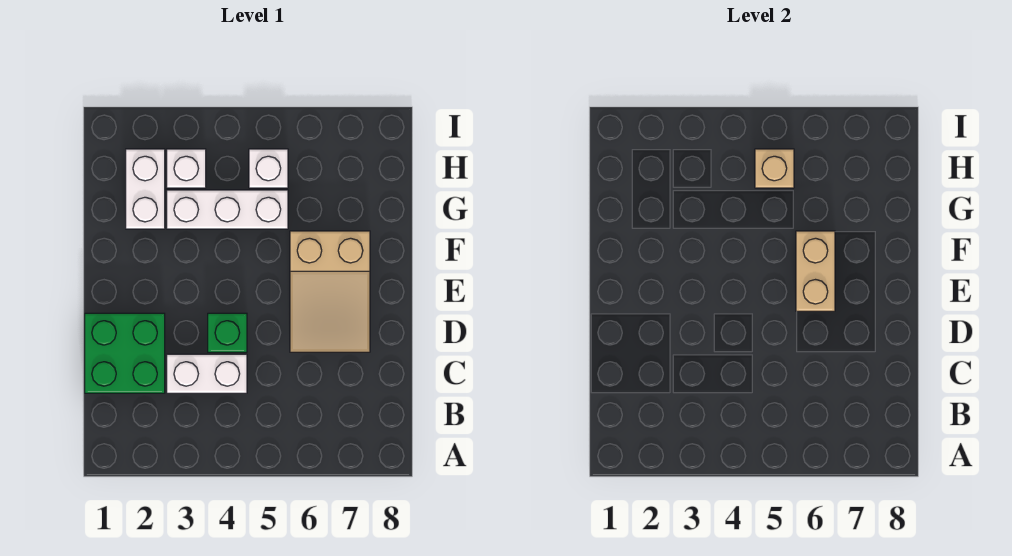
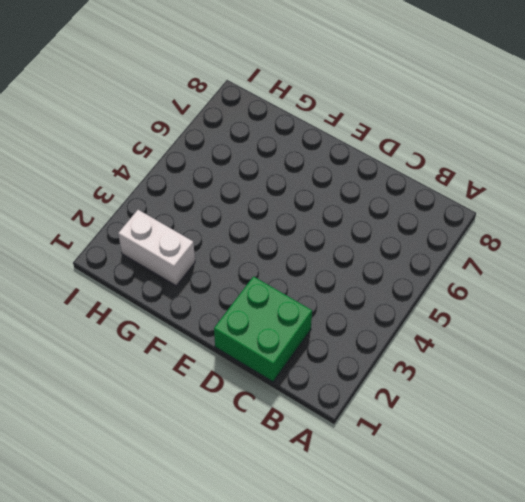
none -> white 1x2 brick [167,354,247,393]
none -> green 1x1 brick [208,313,247,352]

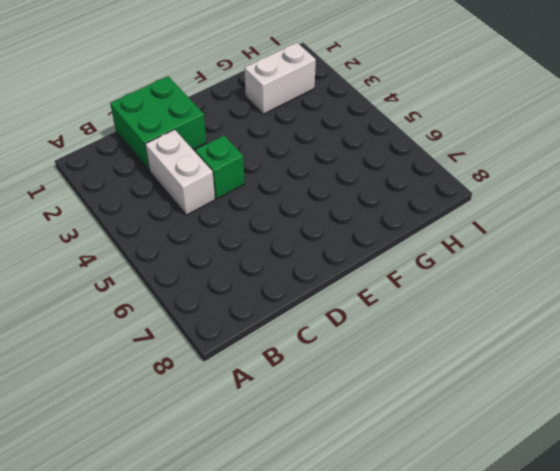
none -> tan 2x3 slope [290,231,370,352]
none -> white 1x3 brick [167,190,288,229]

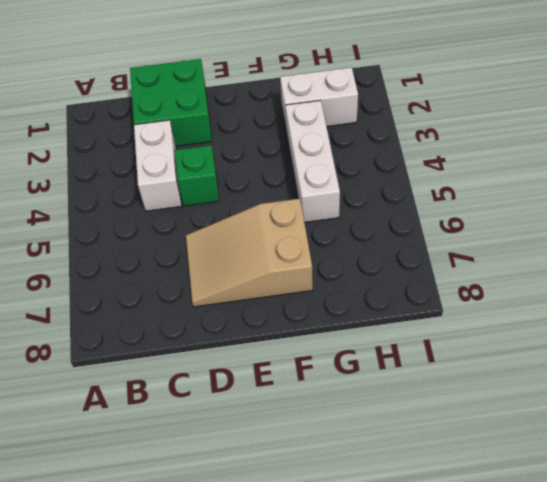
none -> white 1x1 brick [167,149,206,188]
none -> white 1x1 brick [249,149,288,188]

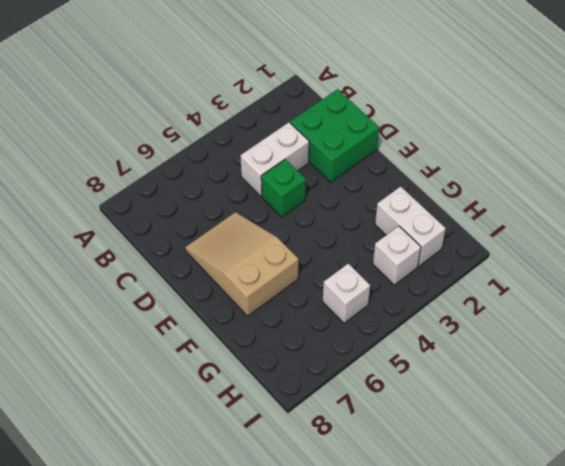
none -> white 1x3 brick [167,190,288,229]
none -> tan 1x2 brick [796,231,835,311]

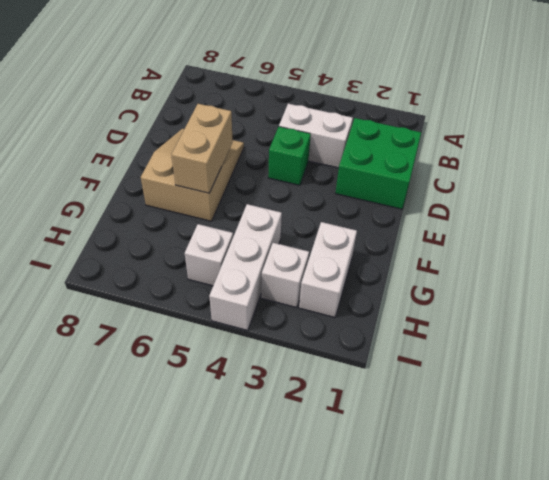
white 1x3 brick [209,204,282,331] -> white 1x3 brick turned to [167,190,288,229]
none -> tan 1x1 brick [755,149,794,188]

